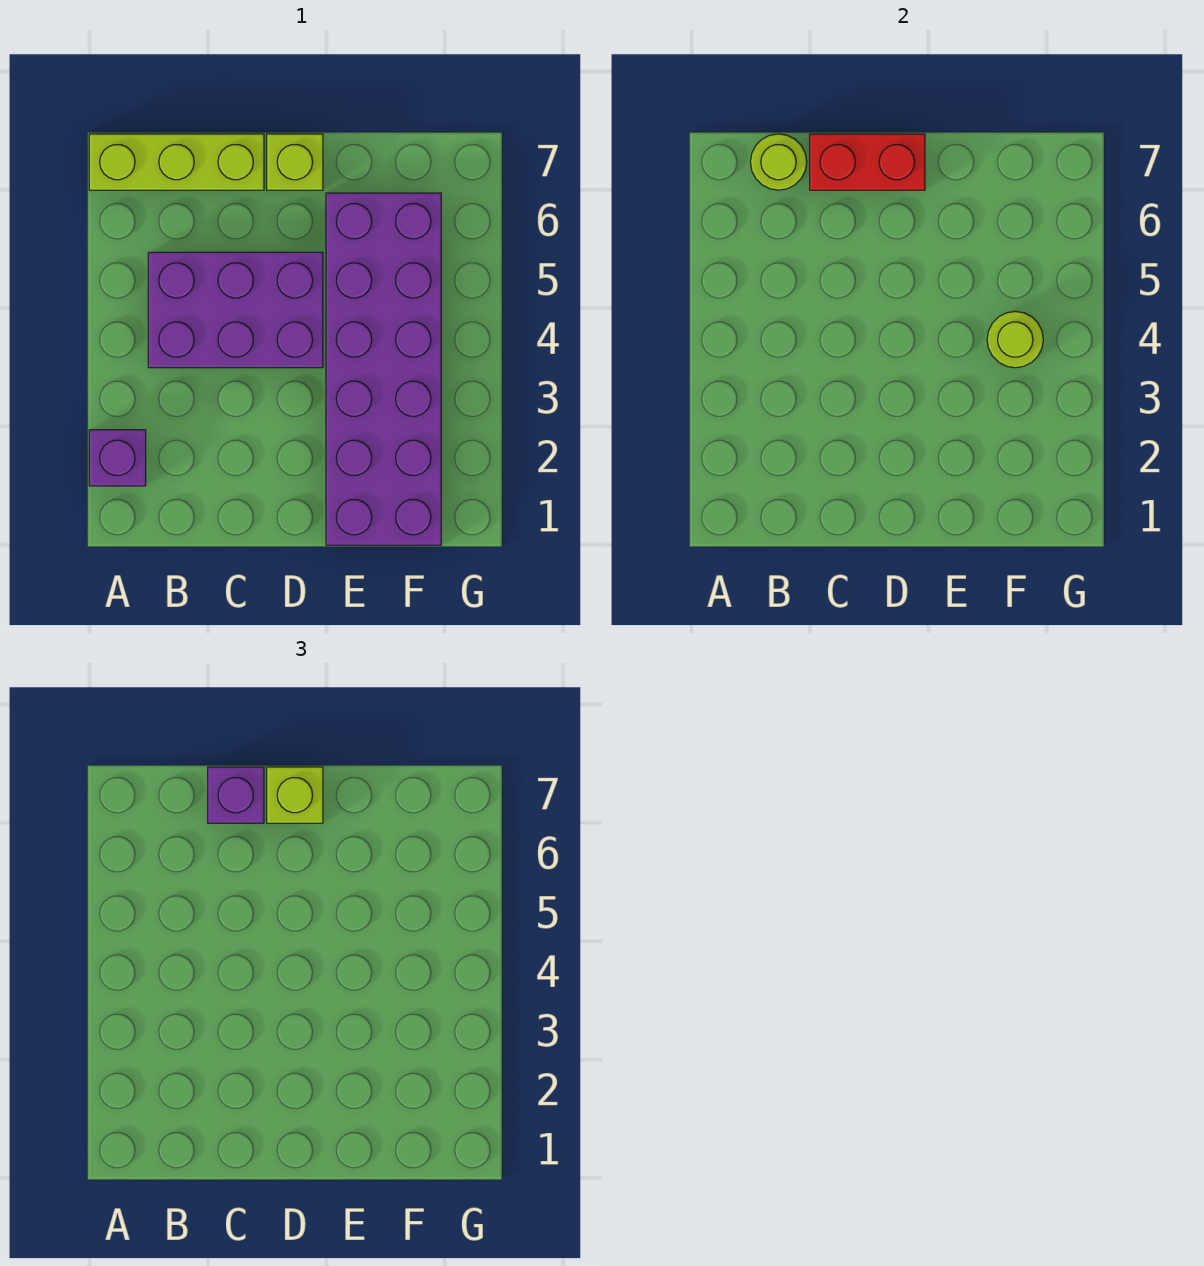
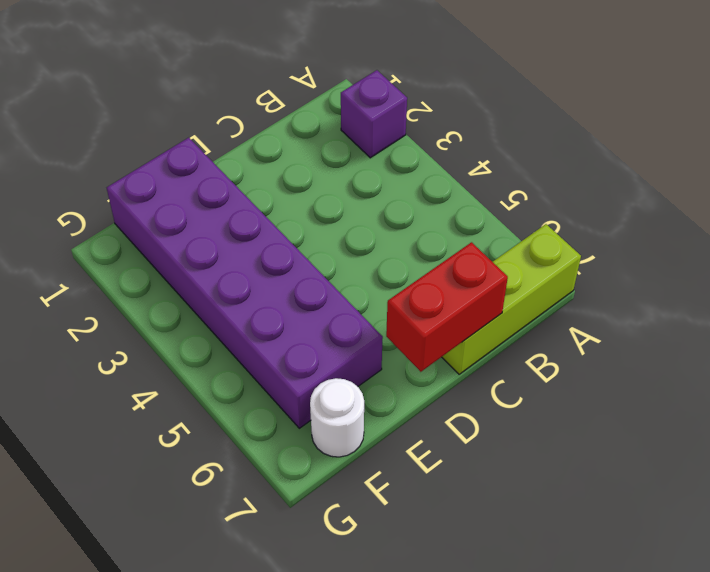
white 1x1 round brick [310,378,364,457] -> none
none -> purple 2x3 brick [148,252,323,368]
none -> lime 1x1 brick [267,134,323,190]

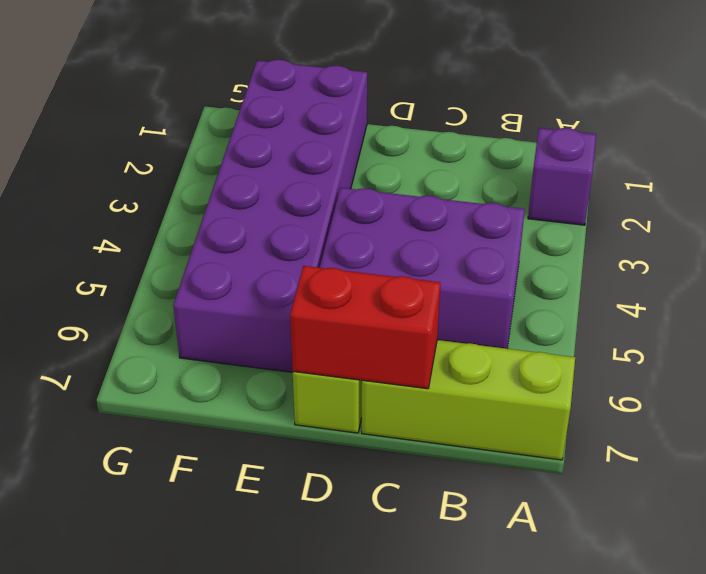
none -> lime 1x1 round brick [750,134,807,190]
none -> lime 1x1 round brick [987,311,1043,368]

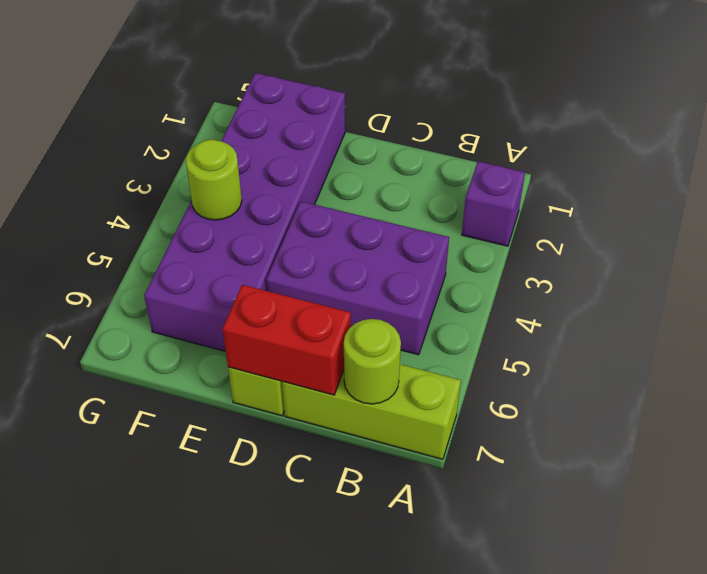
none -> purple 1x1 brick [208,767,264,823]
none -> lime 1x1 brick [267,767,323,823]

